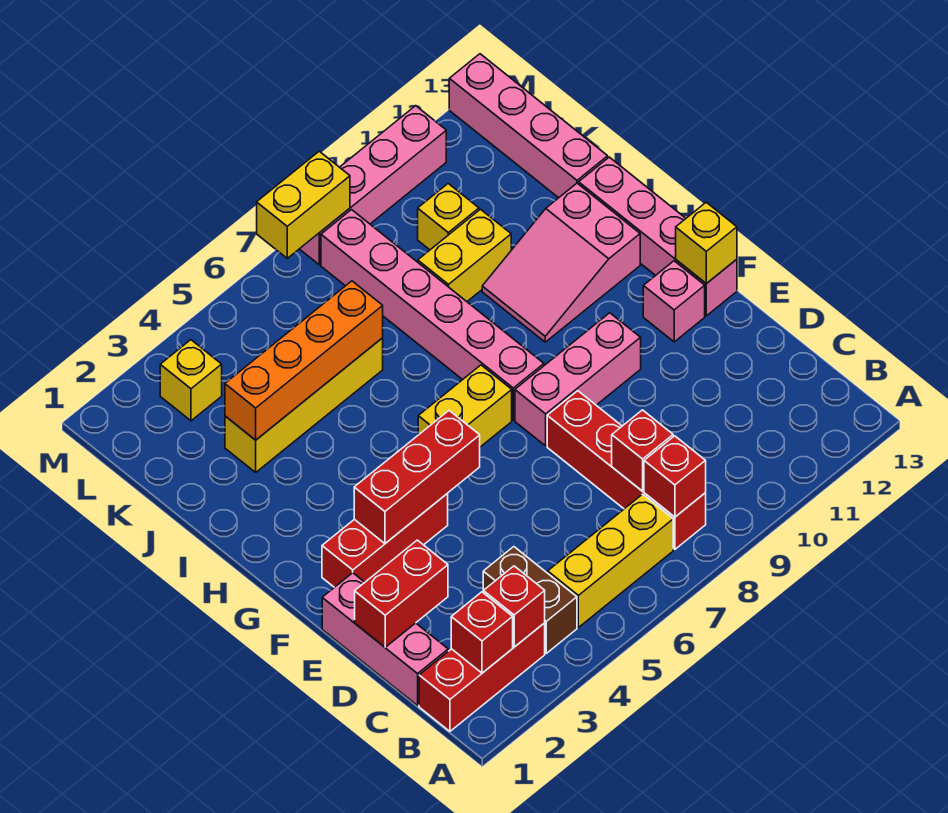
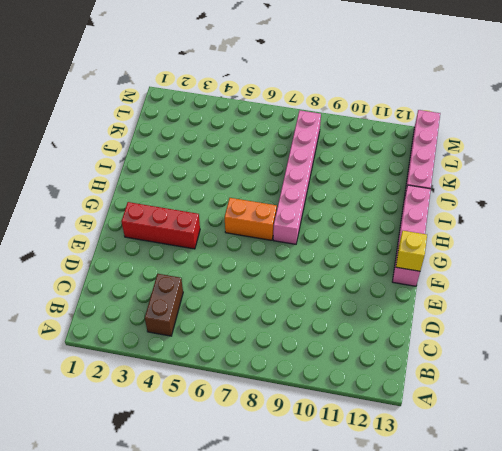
orange 1x2 brick [225,198,277,240] -> yellow 1x2 brick [418,365,512,447]
none -> red 1x3 brick [419,623,545,731]
none -> yellow 1x3 brick [548,494,673,627]
none -> red 1x4 brick [547,391,706,549]

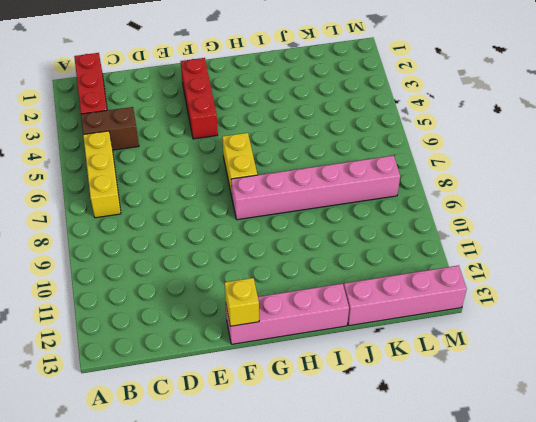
none -> red 1x4 brick [547,391,706,549]
none -> pink 1x3 brick [322,573,448,706]
none -> pink 1x3 brick [515,313,641,446]

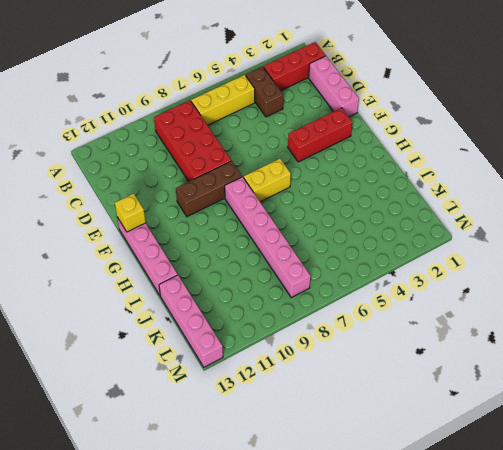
red 2x4 brick [154,100,231,181] -> red 1x4 brick [547,391,706,549]
brown 1x3 brick [176,161,242,217] -> pink 1x3 brick [515,313,641,446]
none -> pink 1x1 brick [643,261,705,342]
none -> pink 2x3 slope [482,183,640,342]
none -> yellow 1x4 brick [225,338,383,472]

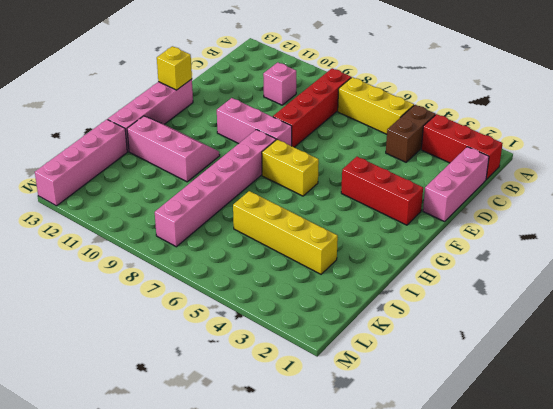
pink 1x1 brick [263,62,296,105] -> pink 1x1 brick moved to [643,261,705,342]
pink 2x3 slope [127,116,220,182] -> pink 2x3 slope turned to [482,183,640,342]
none -> yellow 1x2 brick [418,209,511,301]
none -> yellow 1x1 brick [418,184,479,250]
none -> yellow 1x1 brick [160,340,222,421]

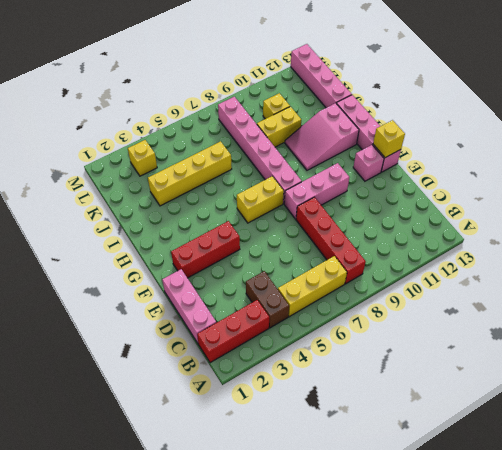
none -> pink 1x4 brick [300,106,446,265]
none -> red 1x1 brick [451,592,513,673]
none -> red 1x1 brick [483,566,545,647]

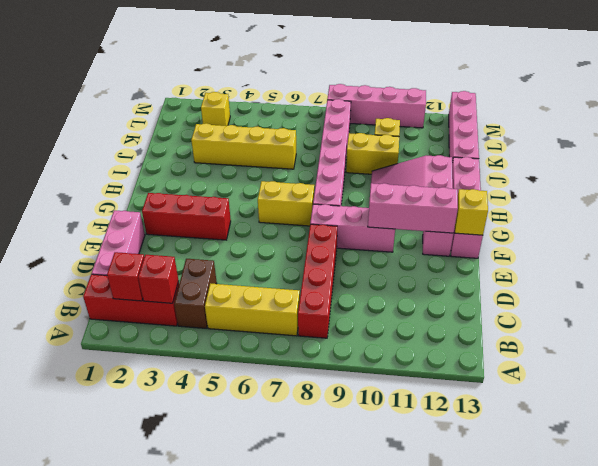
pink 1x3 brick [368,183,458,233] -> none
none -> red 1x1 brick [644,436,706,517]
none -> red 1x1 brick [612,410,673,491]
none -> red 1x2 brick [355,540,448,647]

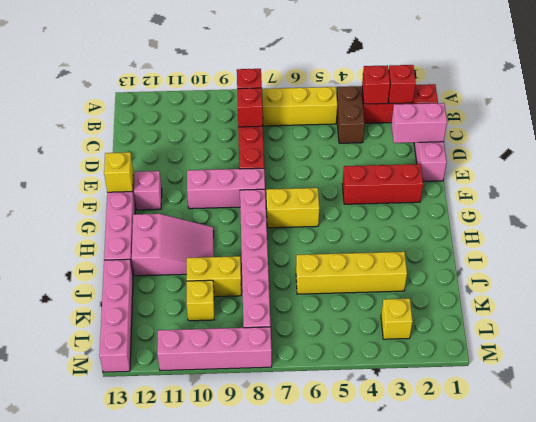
pink 1x2 brick [391,103,447,143] -> red 1x2 brick [355,540,448,647]
none -> red 1x3 brick [354,411,480,543]
none -> orange 1x4 brick [225,281,383,440]
none -> yellow 1x2 brick [257,151,350,258]

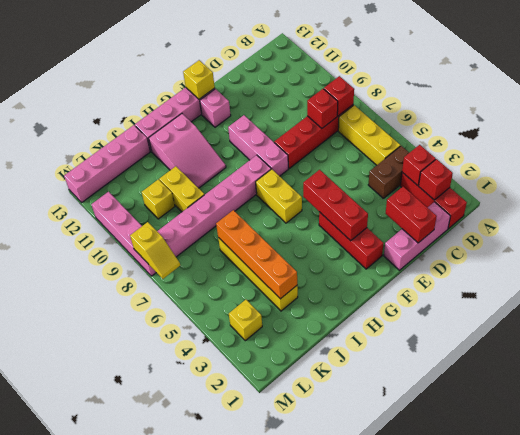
yellow 1x2 slope [130,222,180,279] -> yellow 1x2 brick [257,151,350,258]

